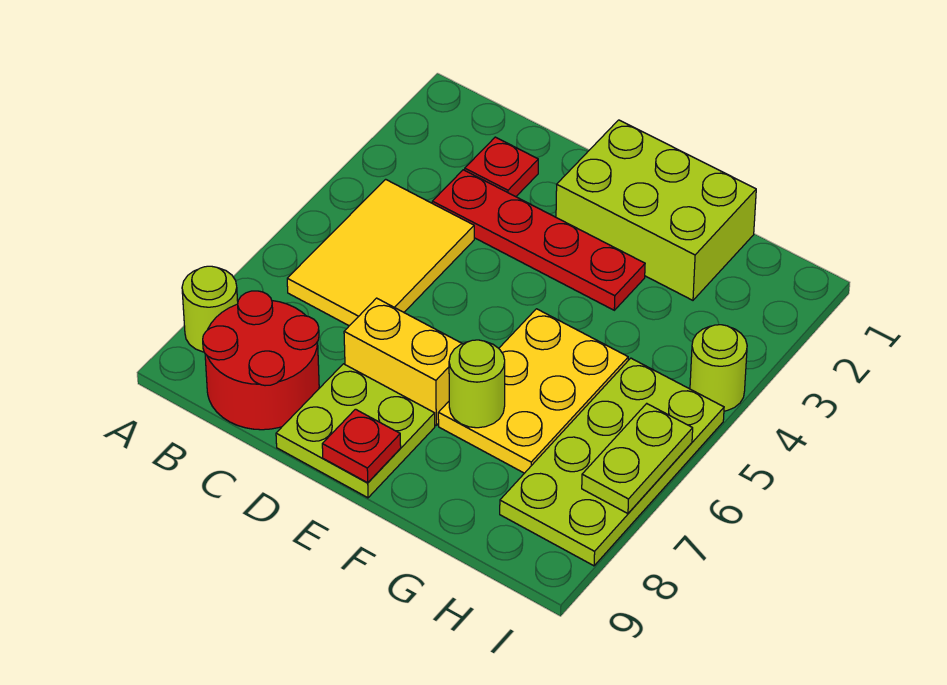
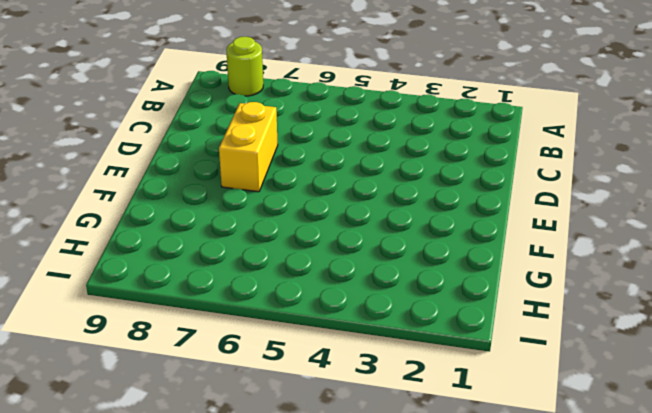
none -> yellow 2x3 tile [287,179,474,326]
none -> red 2x2 round brick [203,291,319,430]
none -> red 1x1 plate [465,137,538,197]

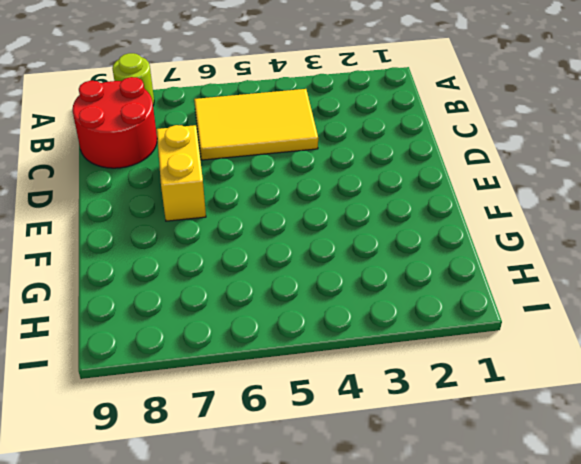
none -> red 1x1 plate [465,137,538,197]
none -> red 1x4 plate [432,170,645,310]
none -> lime 2x2 plate [276,364,435,498]

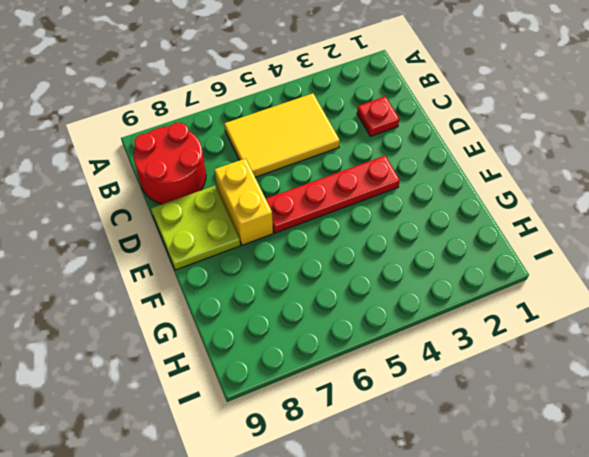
red 1x4 plate [266,156,400,233] -> red 1x4 plate turned to [432,170,645,310]
none -> lime 1x1 round brick [182,266,238,352]
none -> lime 2x3 brick [556,120,756,300]
none -> yellow 2x3 plate [438,309,628,473]

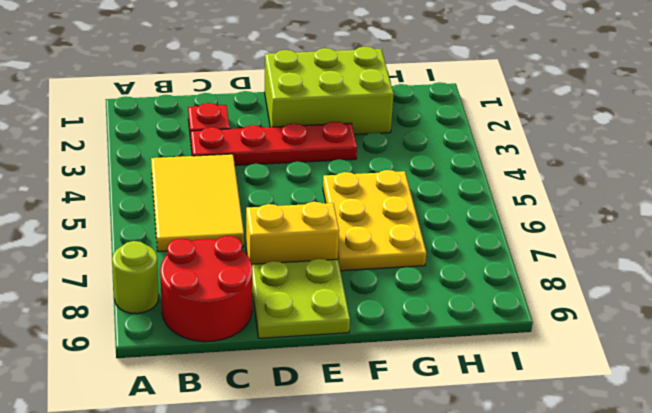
none -> lime 2x4 plate [500,358,724,566]
none -> lime 1x1 round brick [690,325,747,411]
none -> red 1x1 plate [322,409,401,483]

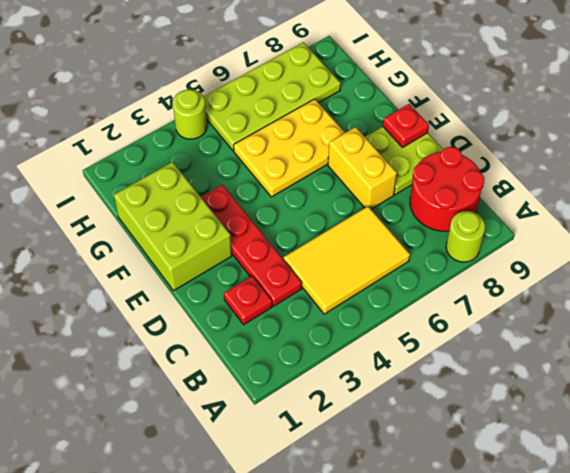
none -> lime 1x1 round brick [449,340,505,428]
none -> lime 1x2 plate [582,404,693,514]

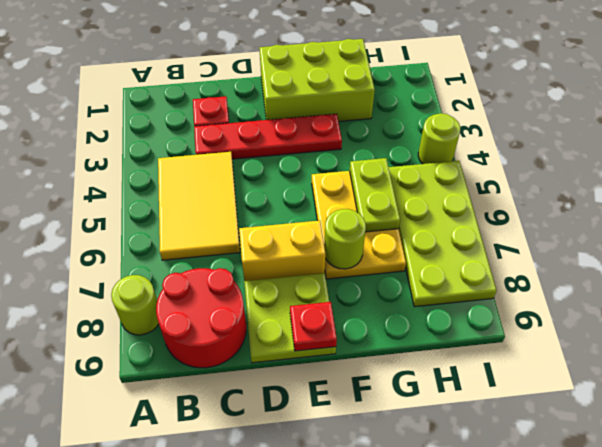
lime 1x2 plate [350,158,400,232] -> lime 1x2 plate moved to [582,404,693,514]

